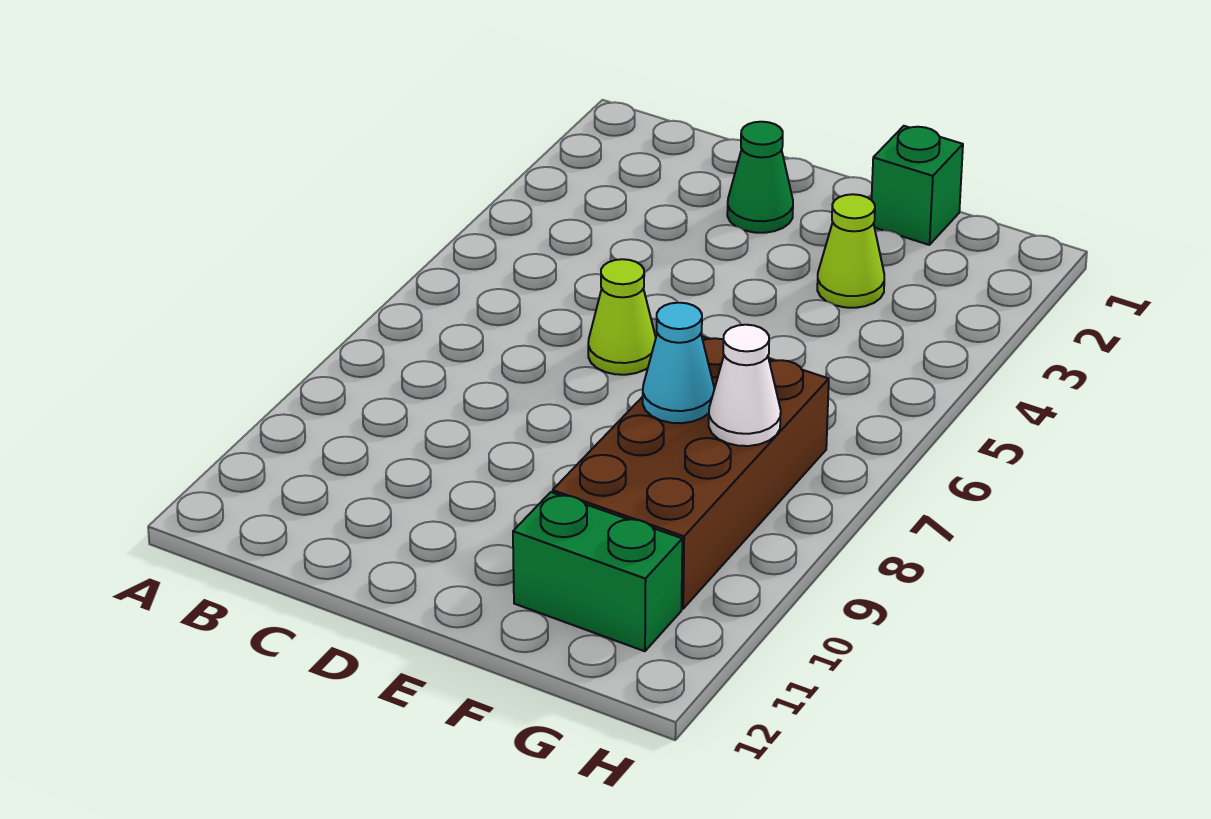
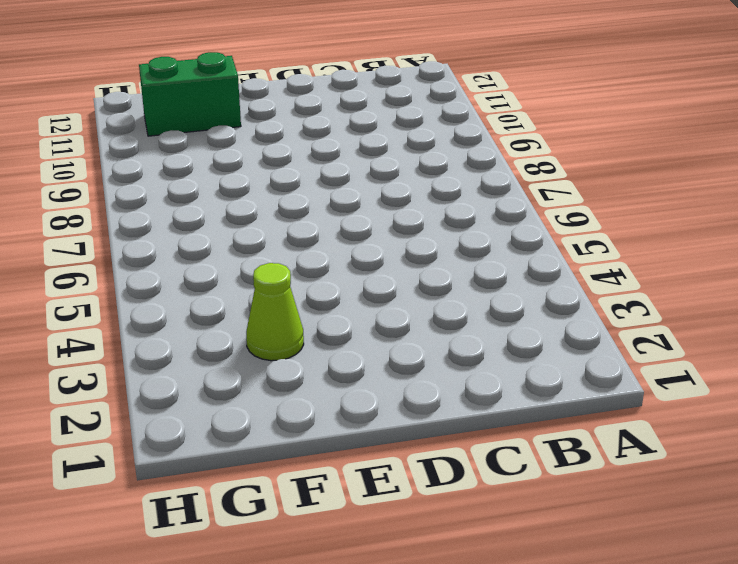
none -> green 1x1 cone [727,122,793,233]
none -> lime 1x1 cone [588,259,656,375]

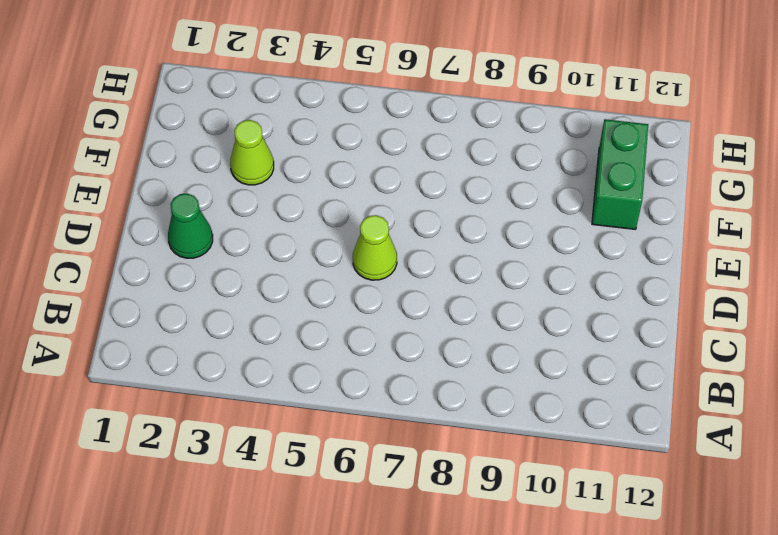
none -> green 1x1 brick [872,126,963,245]
none -> brown 2x4 brick [553,337,829,609]

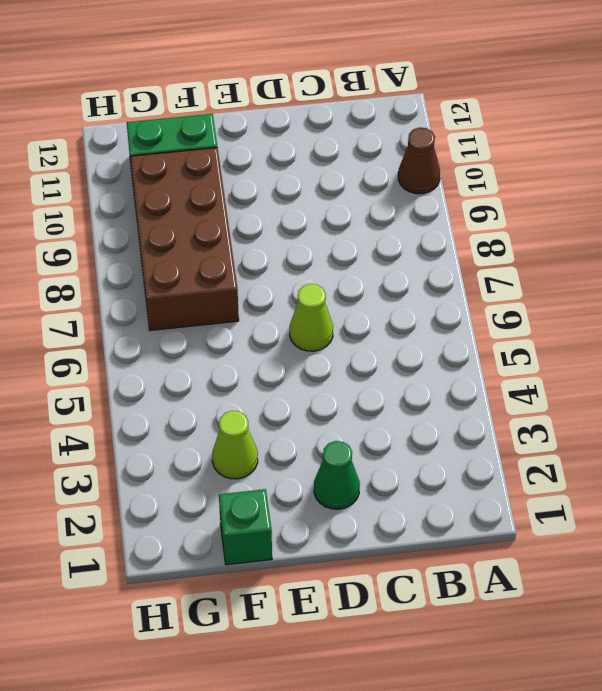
brown 1x1 cone [398,127,440,194] -> none
none -> cyan 1x1 cone [643,303,714,423]
none -> white 1x1 cone [709,325,781,446]

